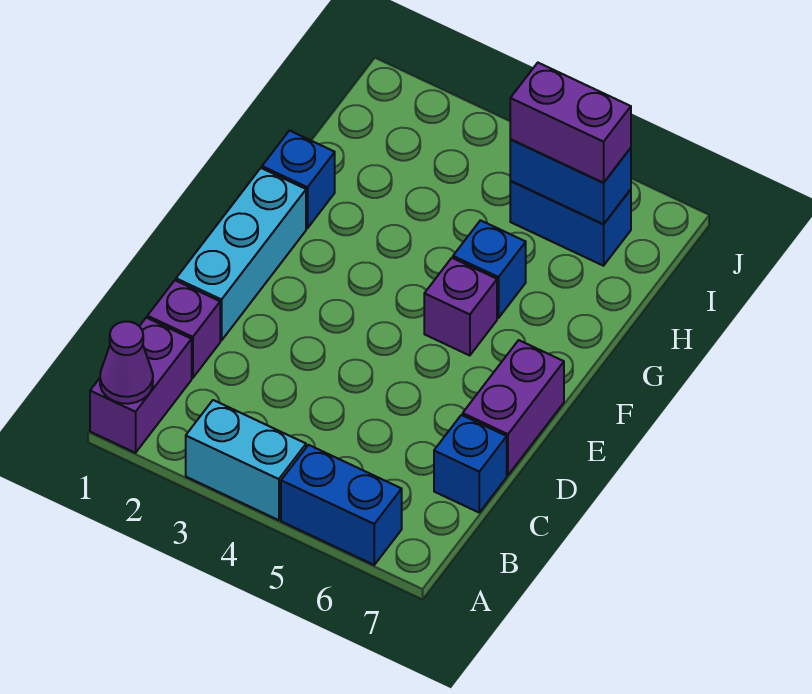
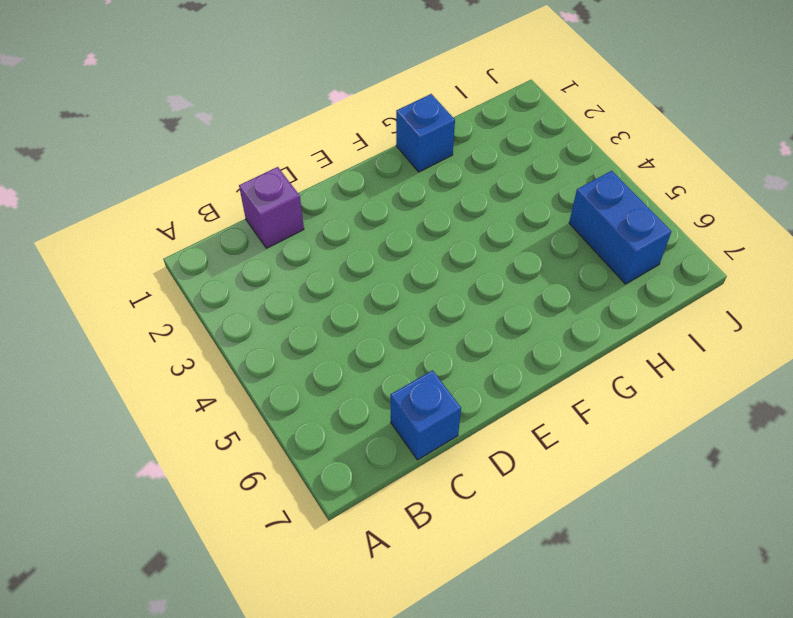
none -> purple 1x2 brick [90,318,192,453]
none -> cyan 1x2 brick [186,400,306,520]
none -> blue 1x2 brick [281,445,402,565]

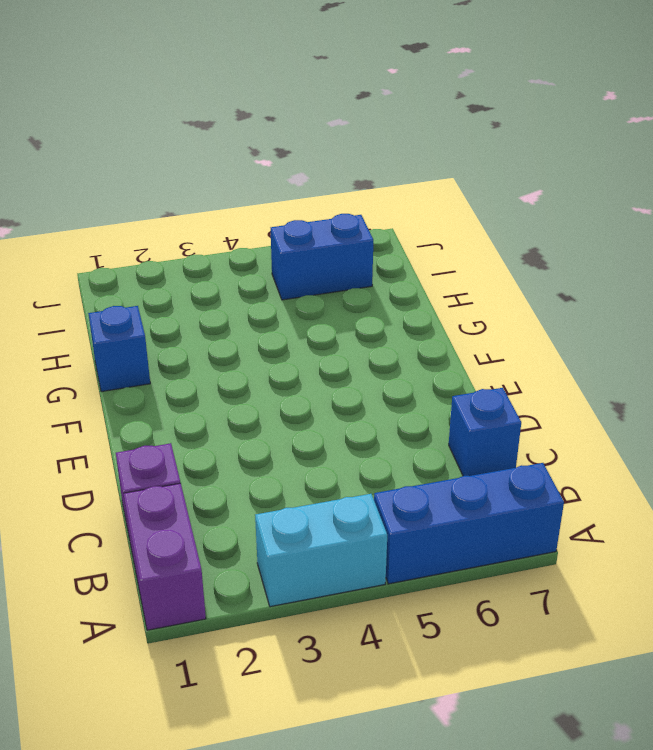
blue 1x3 brick [374,463,564,584] -> blue 1x2 brick [281,445,402,565]
none -> cyan 1x3 brick [176,168,306,341]
none -> purple 1x2 brick [463,340,564,475]
none -> purple 1x1 brick [424,258,497,356]

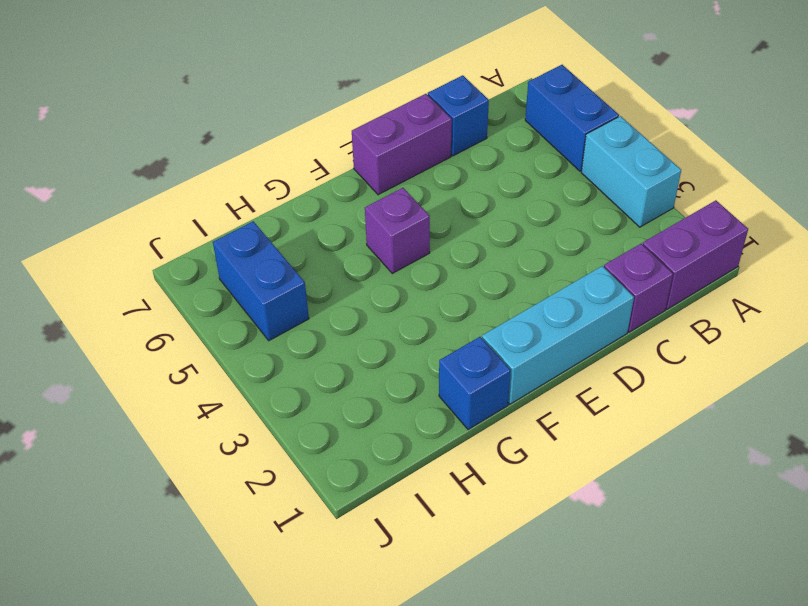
none -> blue 1x1 brick [453,220,526,318]
none -> purple 1x1 cone [100,322,153,404]
none -> blue 1x2 brick [510,140,631,224]

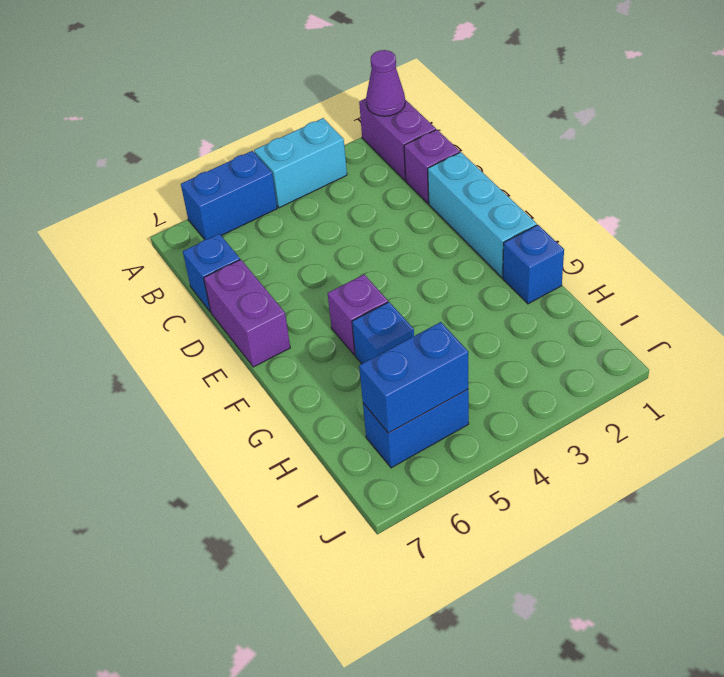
none -> purple 1x2 brick [510,63,631,183]

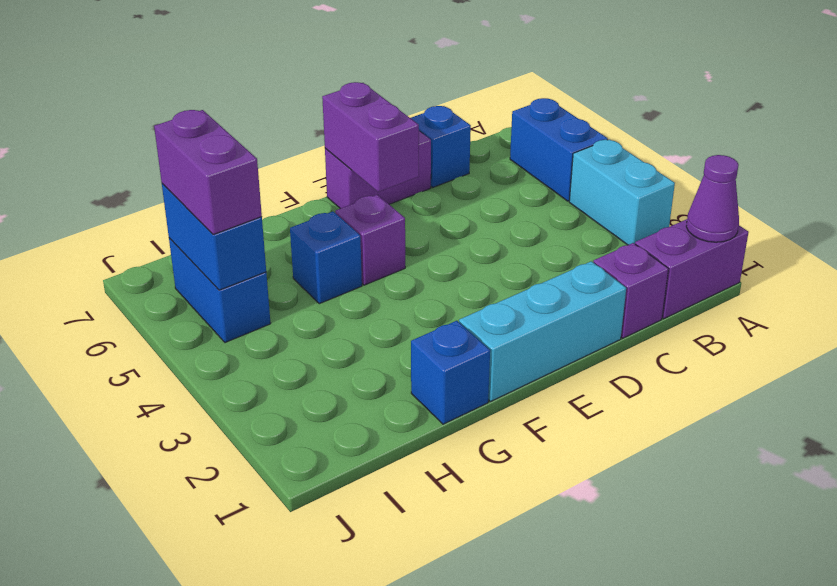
purple 1x2 brick [322,82,419,192] -> none

